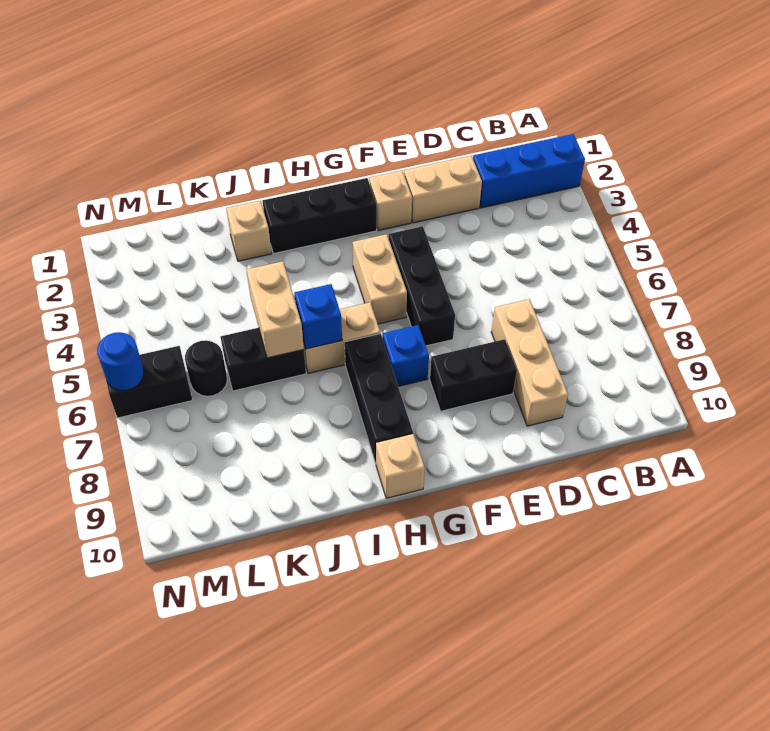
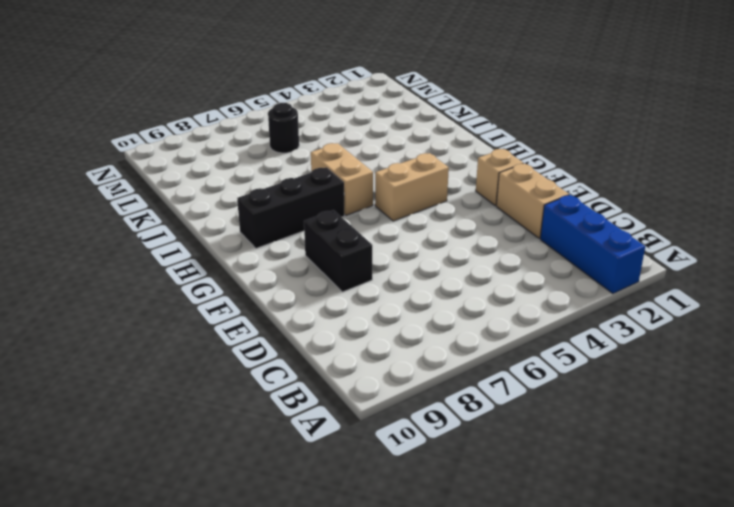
none -> tan 1x3 brick [491,299,568,426]
none -> black 1x3 brick [389,226,455,346]
none -> black 1x3 brick [263,178,377,254]

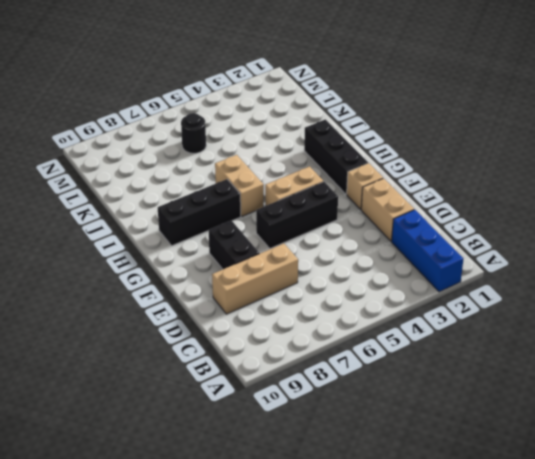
none -> blue 1x1 brick [383,325,429,386]
none -> tan 1x1 brick [376,434,425,498]
none -> tan 1x1 brick [226,201,272,261]

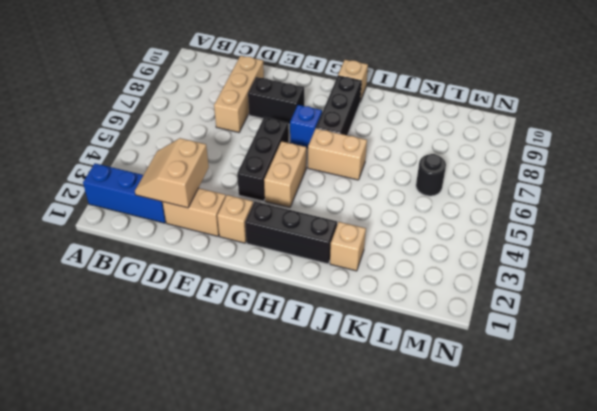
tan 2x2 slope [135,138,209,208] -> none
none -> black 1x2 brick [221,328,306,391]
none -> black 1x2 brick [106,346,192,418]
none -> blue 1x1 brick [295,284,342,349]

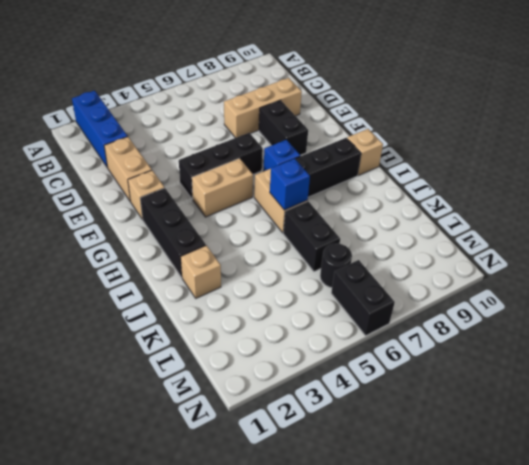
none -> tan 1x2 brick [247,261,304,358]
none -> blue 1x1 round brick [97,332,144,391]

